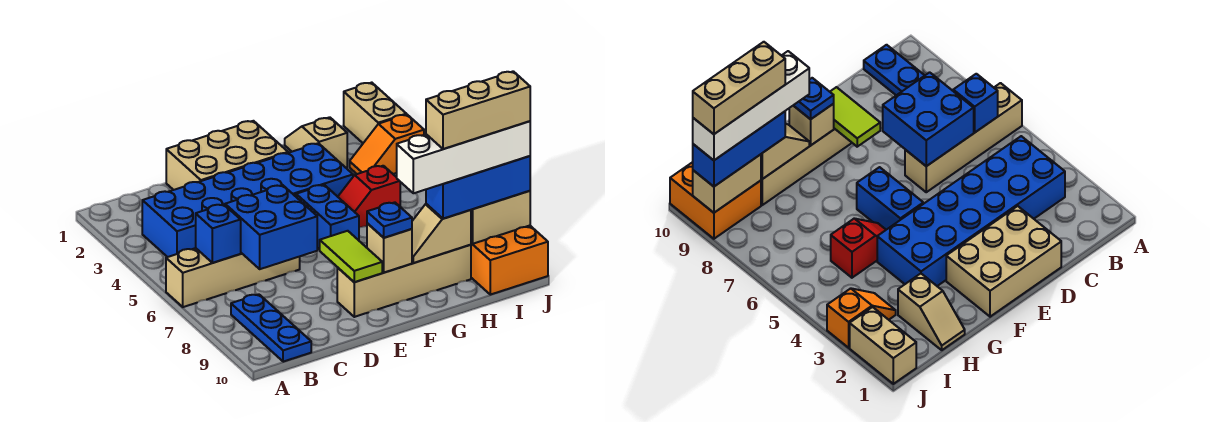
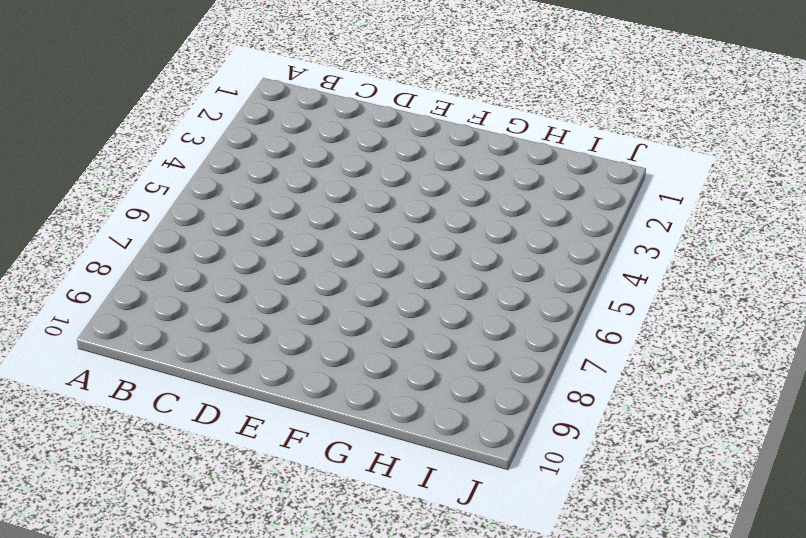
none -> tan 1x4 brick [166,248,300,307]
none -> blue 2x6 brick [142,143,353,257]
none -> blue 1x3 plate [231,294,311,362]

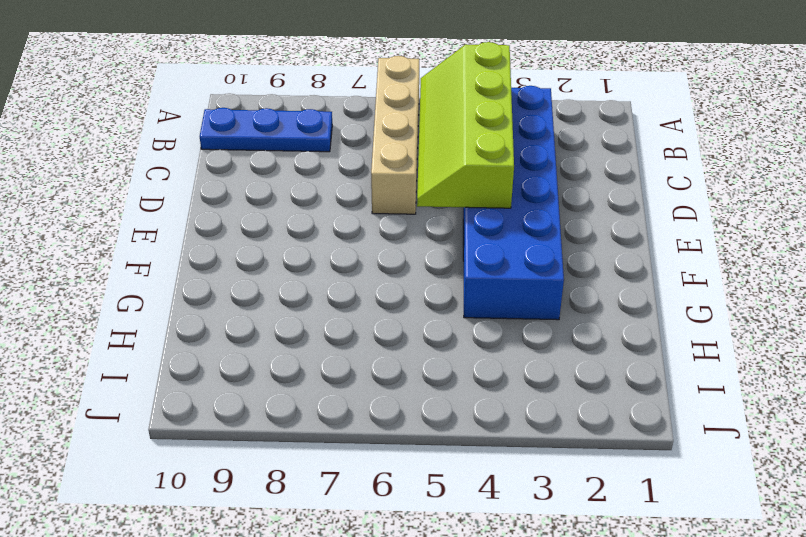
lime 2x4 slope [417,42,514,208] -> none
none -> tan 2x3 brick [166,121,288,190]
none -> tan 1x4 brick [337,245,471,317]
none -> blue 1x2 brick [296,185,359,249]

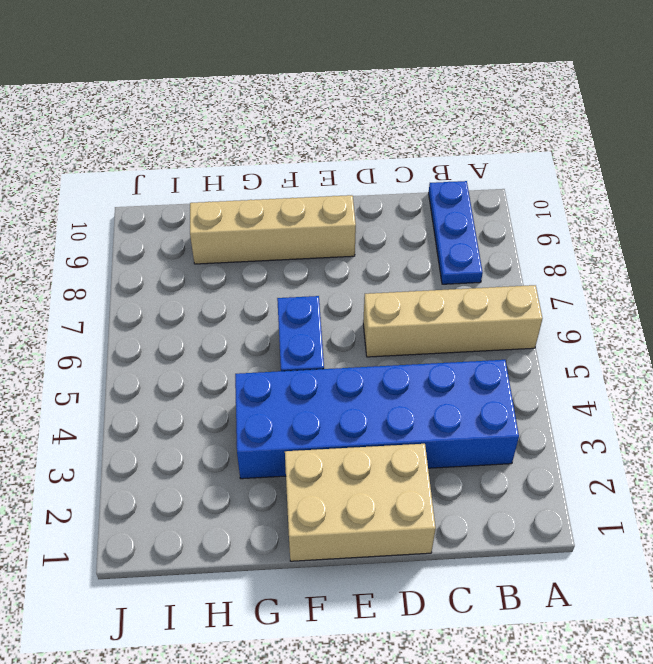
none -> red 1x2 slope [338,166,400,228]
none -> tan 1x2 slope [285,117,347,168]
none -> orange 1x2 slope [350,115,424,174]

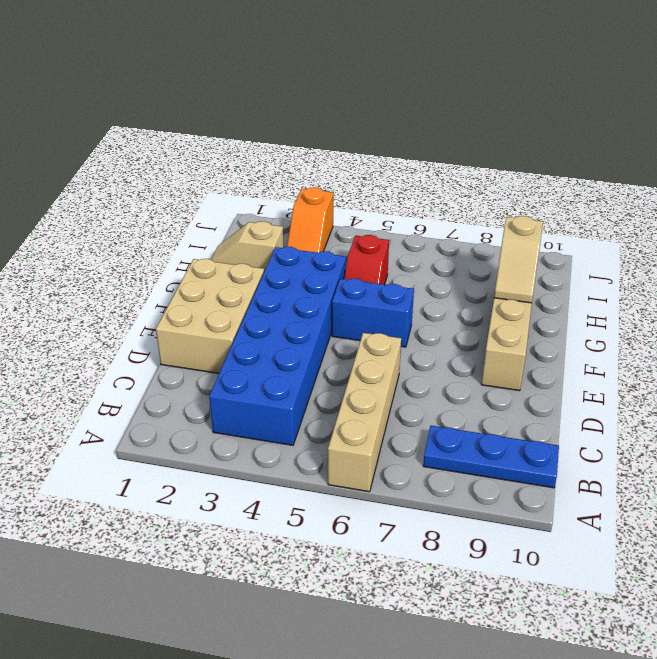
none -> orange 2x2 brick [471,226,548,295]
none -> tan 1x2 brick [344,83,406,143]
none -> blue 1x1 brick [196,204,241,263]

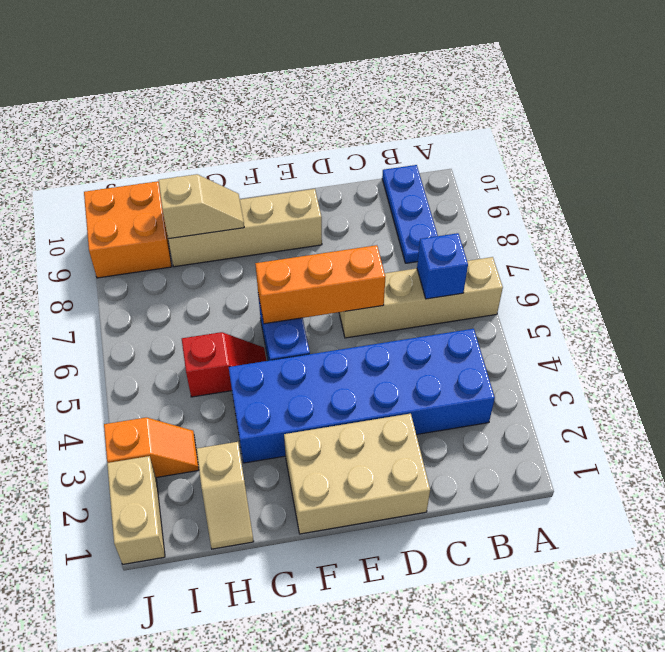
orange 1x3 brick [255,245,385,324] -> blue 2x2 brick [225,185,317,269]
none -> lime 1x2 tile [320,231,382,282]
none -> tan 1x1 brick [367,223,412,273]
none -> tan 1x2 brick [471,191,530,244]

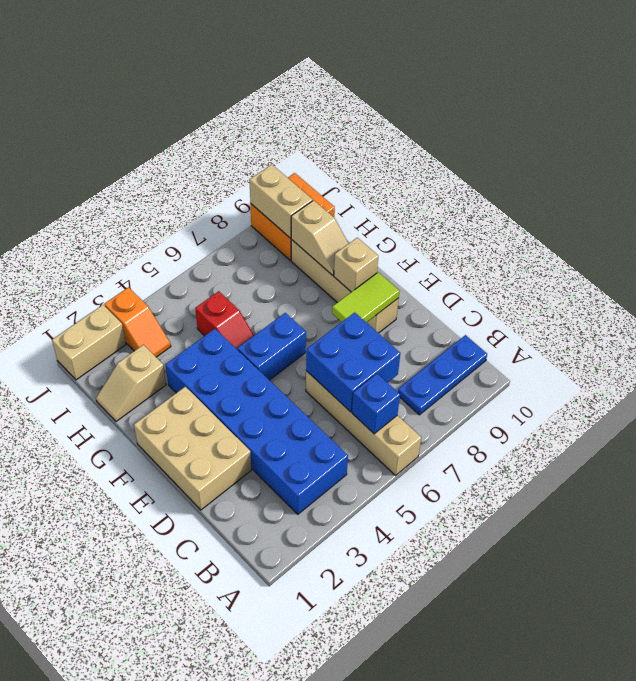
none -> blue 1x1 plate [367,202,412,238]
none -> blue 1x3 brick [426,156,530,219]
none -> white 1x4 brick [397,121,530,193]

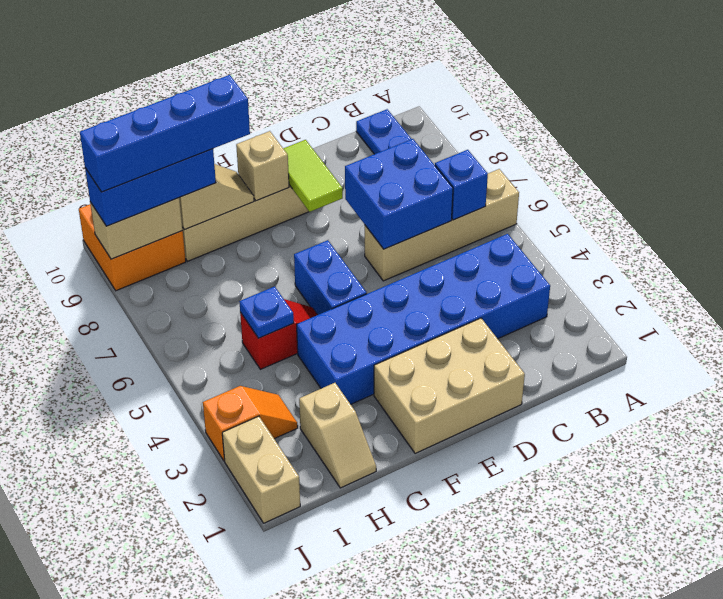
blue 1x4 brick [80,75,250,192] -> white 1x4 brick [397,121,530,193]
blue 1x1 plate [239,286,294,338] -> blue 1x1 plate moved to [367,202,412,238]
none -> tan 1x3 brick [426,71,530,149]

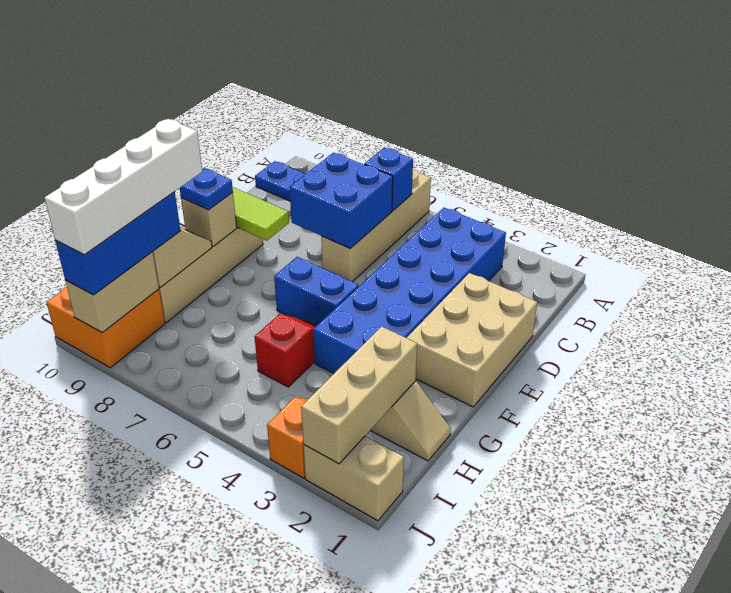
tan 1x3 brick [301,326,417,464] -> tan 1x3 brick moved to [426,71,530,149]

